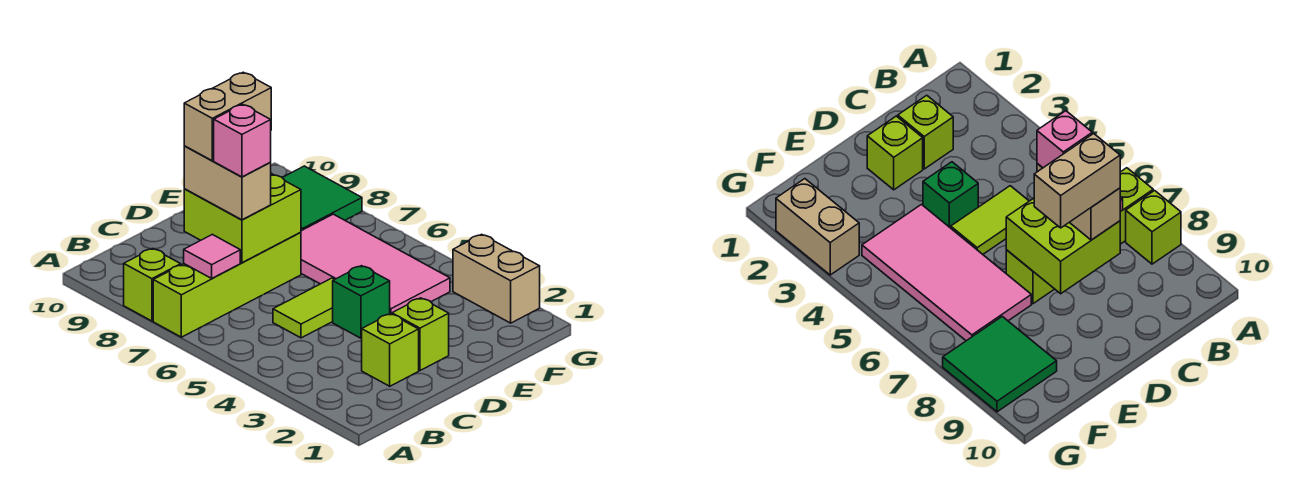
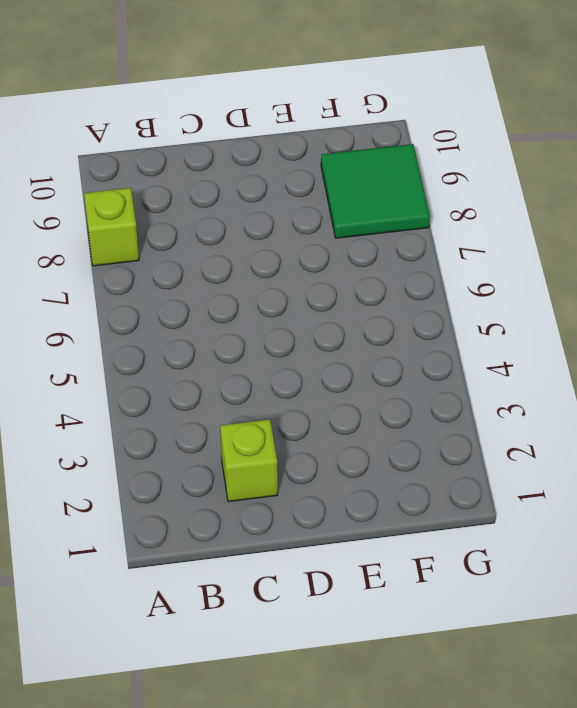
none -> lime 1x4 brick [153,232,301,337]
none -> lime 1x2 tile [273,278,335,338]
none -> lime 1x1 brick [392,298,449,370]

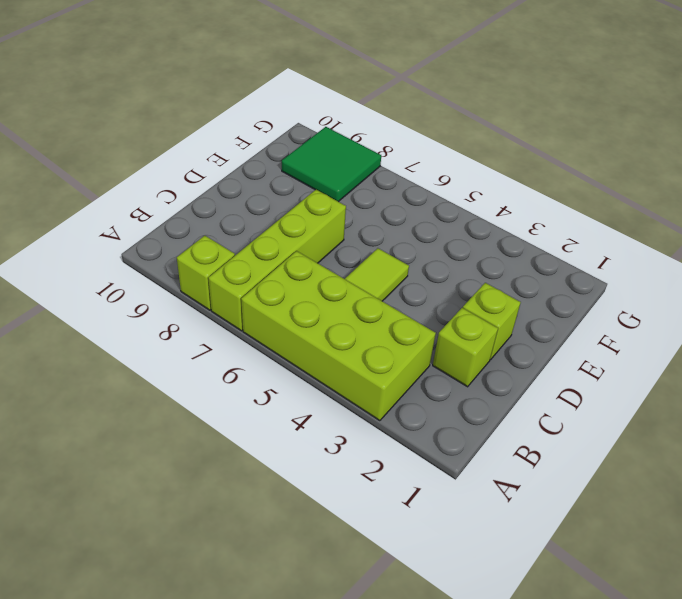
lime 2x4 brick [241,251,436,421] -> none
none -> green 1x1 brick [333,266,390,338]
none -> pink 2x4 tile [301,214,450,314]
none -> tan 1x2 brick [453,234,540,323]

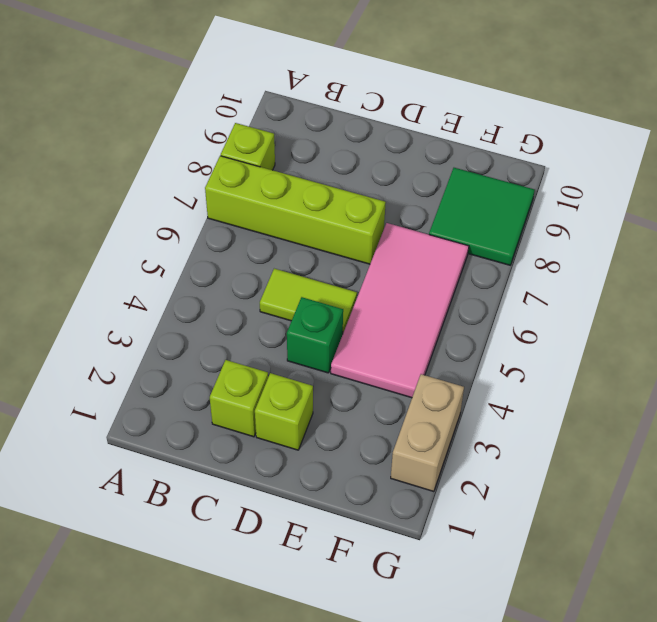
none -> pink 1x1 tile [184,234,240,278]
none -> lime 2x2 brick [184,173,301,263]
none -> tan 1x2 brick [184,146,271,220]

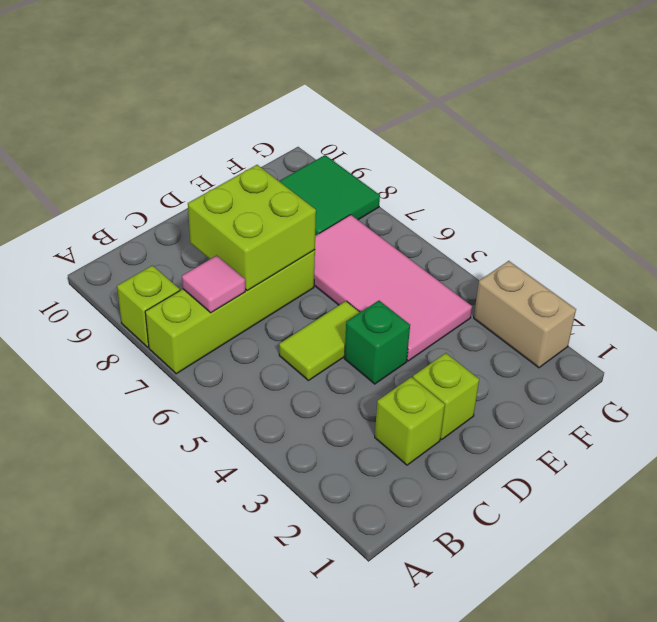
none -> tan 1x2 brick [184,146,271,220]
none -> pink 1x1 brick [214,104,271,177]
none -> tan 1x2 brick [184,72,271,161]

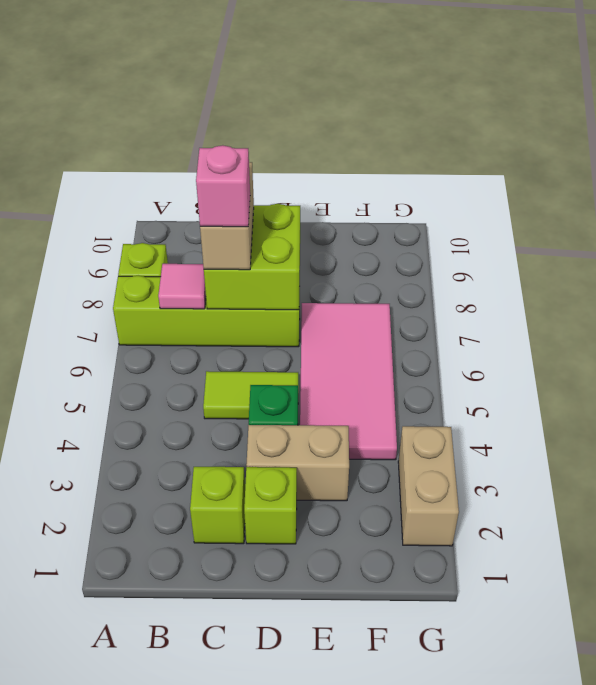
tan 1x2 brick [246,425,349,501] -> tan 1x2 brick moved to [184,72,271,161]
none -> green 2x2 tile [282,166,362,231]

